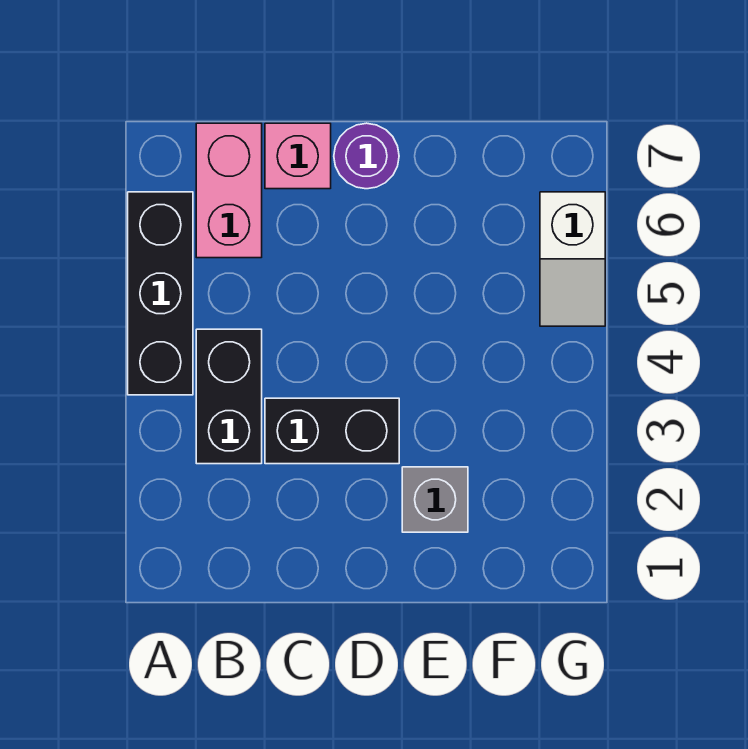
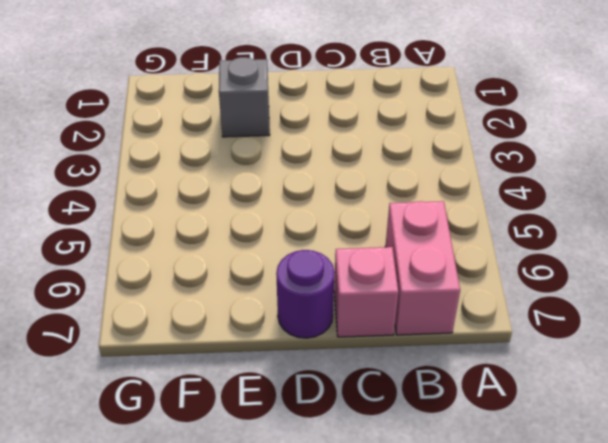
none -> black 1x3 brick [128,192,193,395]
none -> black 1x2 brick [196,329,262,464]

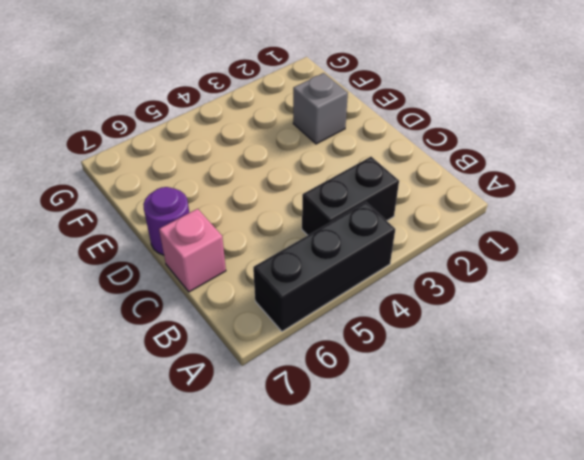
none -> pink 1x2 brick [196,123,262,258]
none -> black 1x2 brick [265,398,399,464]

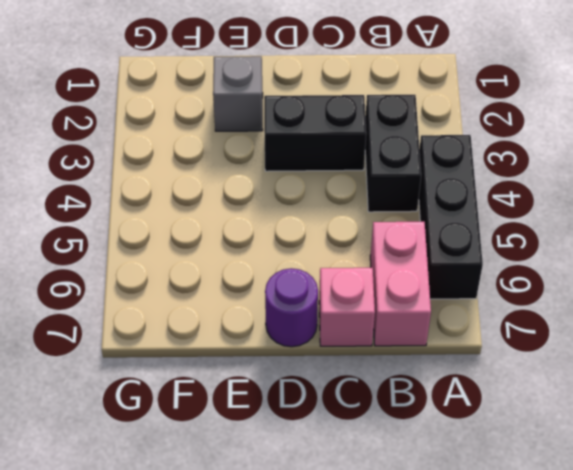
none -> white 1x2 slope [540,192,605,326]

